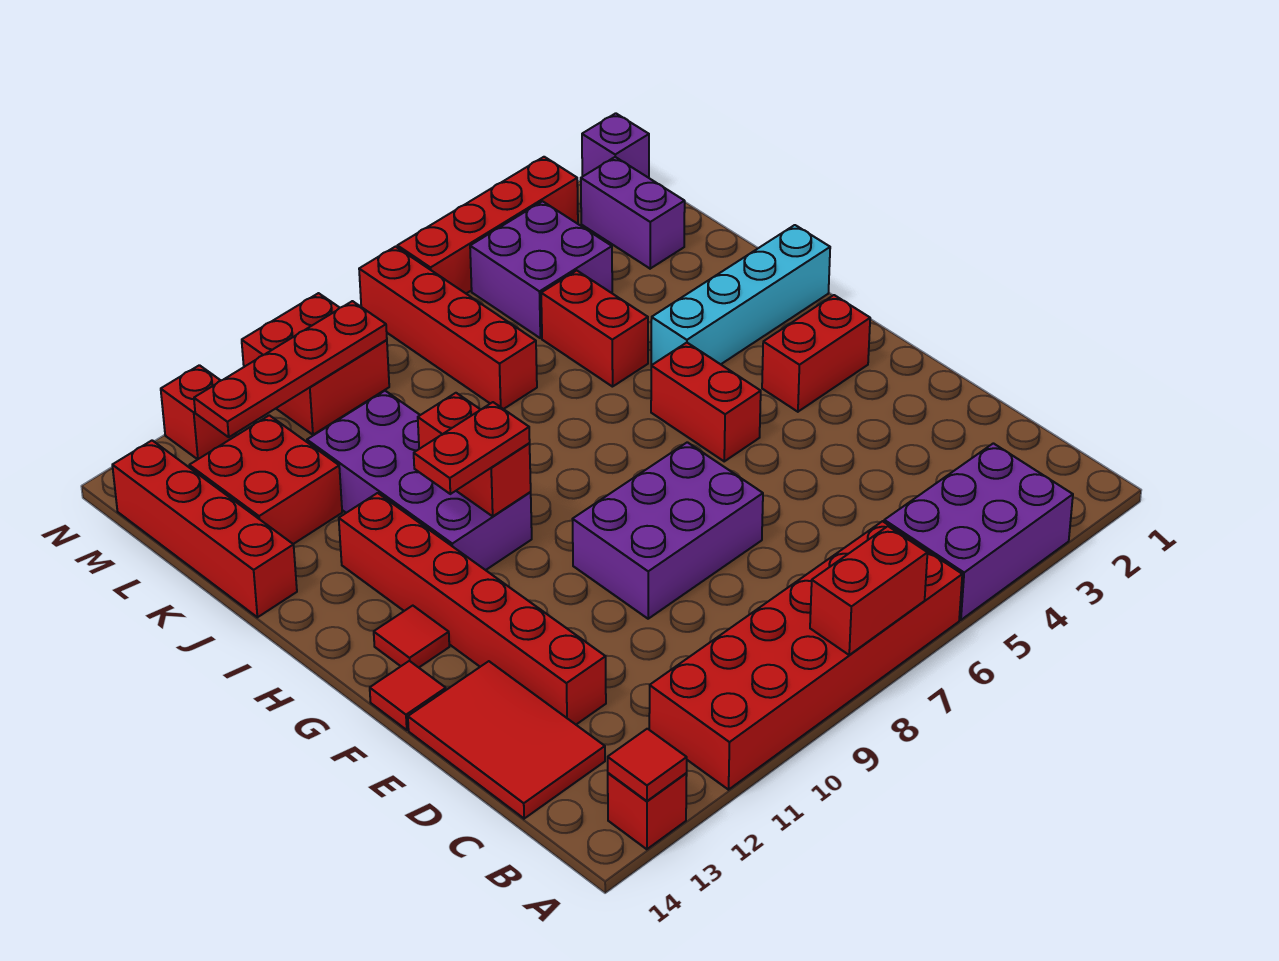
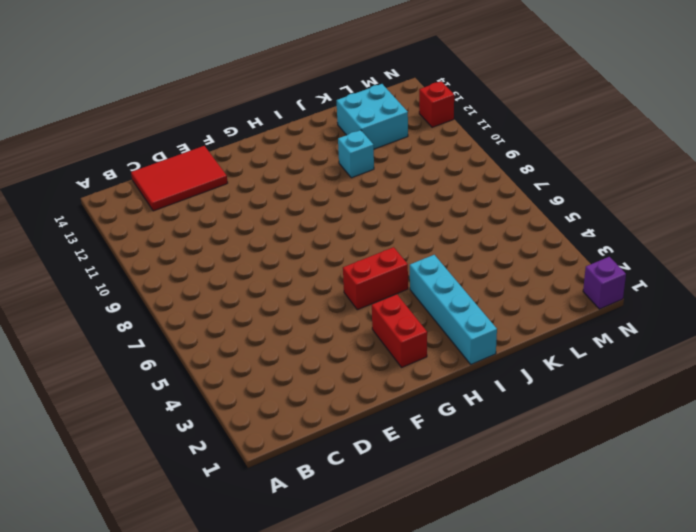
cyan 1x1 brick [338,130,374,178] -> purple 2x4 brick [307,391,532,570]
cyan 2x2 brick [336,84,408,149] -> red 2x2 brick [189,415,342,544]
none -> purple 2x3 brick [884,443,1073,620]
none -> red 2x6 brick [649,521,962,790]
none -> red 1x1 brick [608,773,687,849]

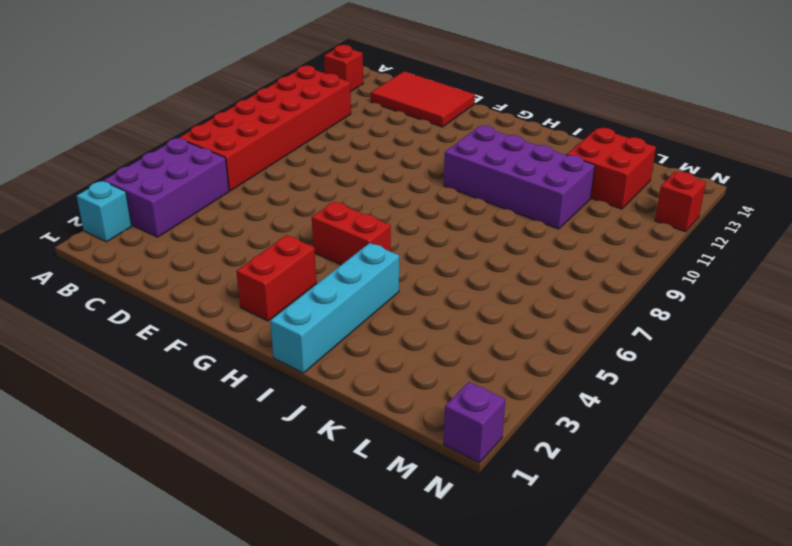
cyan 1x1 brick [77,181,132,242] -> none
none -> red 1x6 brick [339,493,606,724]
none -> purple 2x3 brick [573,442,763,619]
none -> red 1x1 tile [370,661,446,730]

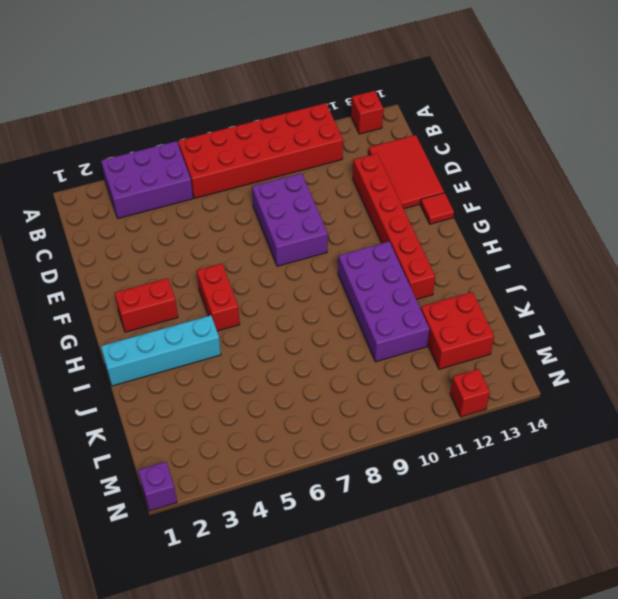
purple 2x3 brick [252,173,328,266] -> purple 2x3 brick turned to [573,442,763,619]
none -> red 1x1 tile [374,606,449,667]
none -> red 1x2 brick [541,271,648,387]
none -> red 1x4 brick [112,440,297,617]

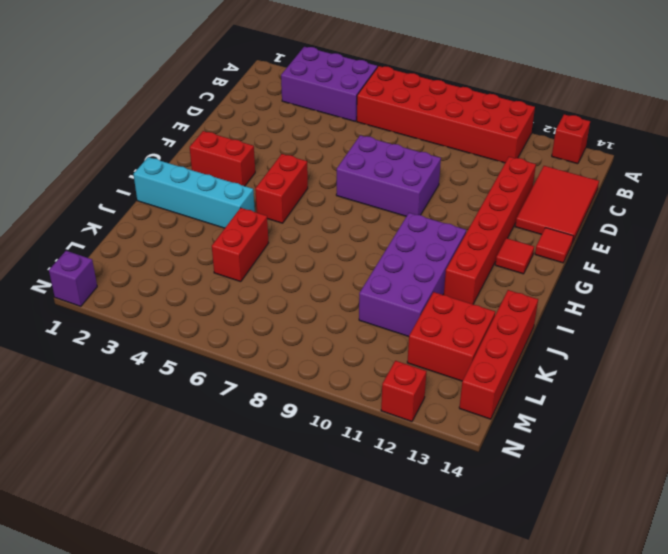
none -> red 1x4 brick [359,247,537,409]
none -> purple 1x2 brick [581,157,685,269]
none -> purple 2x2 brick [470,201,612,338]

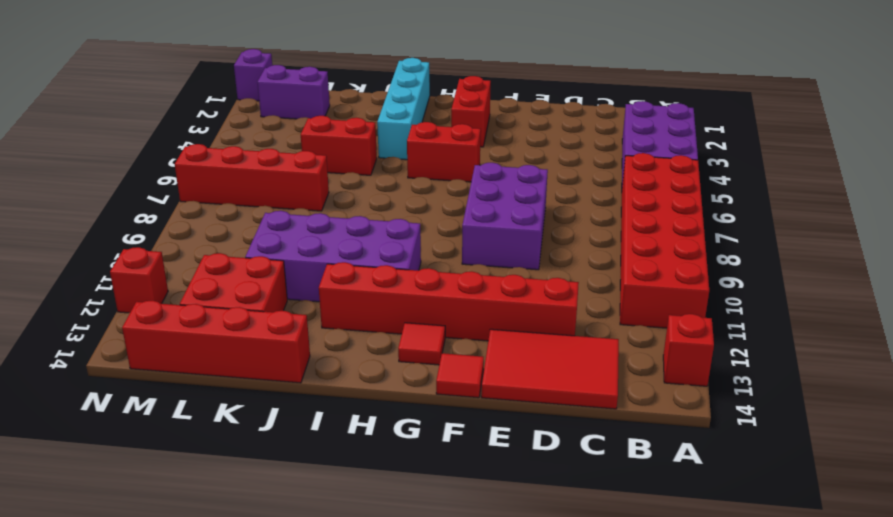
none -> purple 2x2 brick [470,201,612,338]
none -> red 2x2 brick [242,293,389,435]
none -> red 1x4 brick [397,157,578,293]

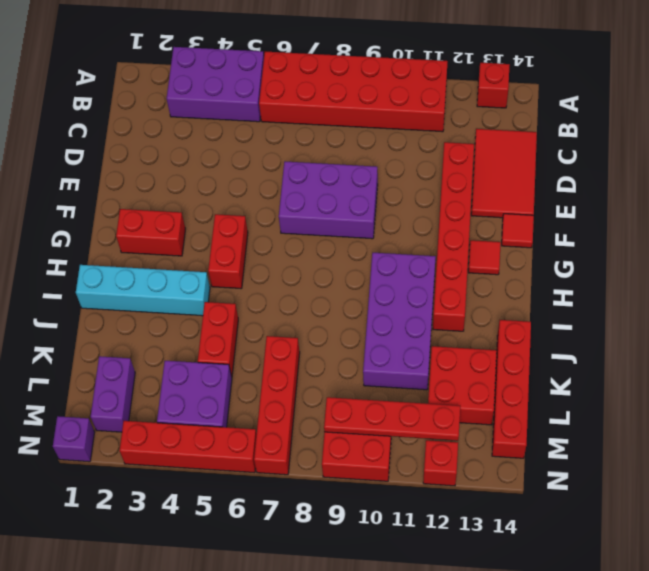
none -> red 1x2 brick [810,526,927,655]
none -> red 1x1 tile [608,729,687,801]
none -> red 1x2 brick [418,393,531,516]

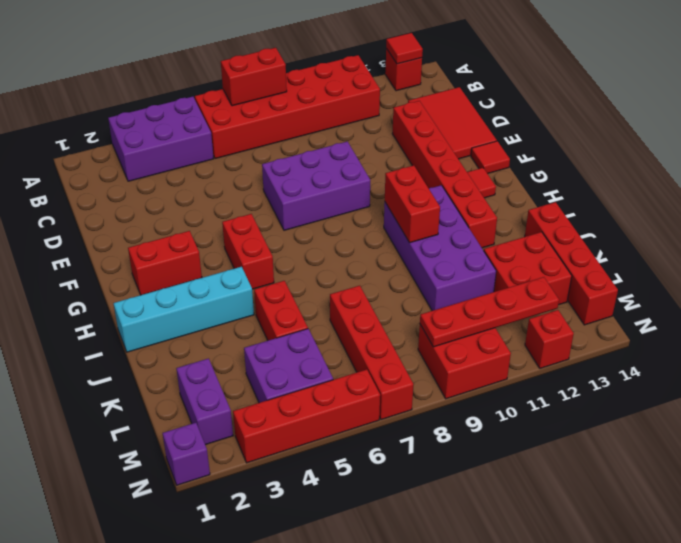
none -> red 1x2 plate [414,402,530,494]

